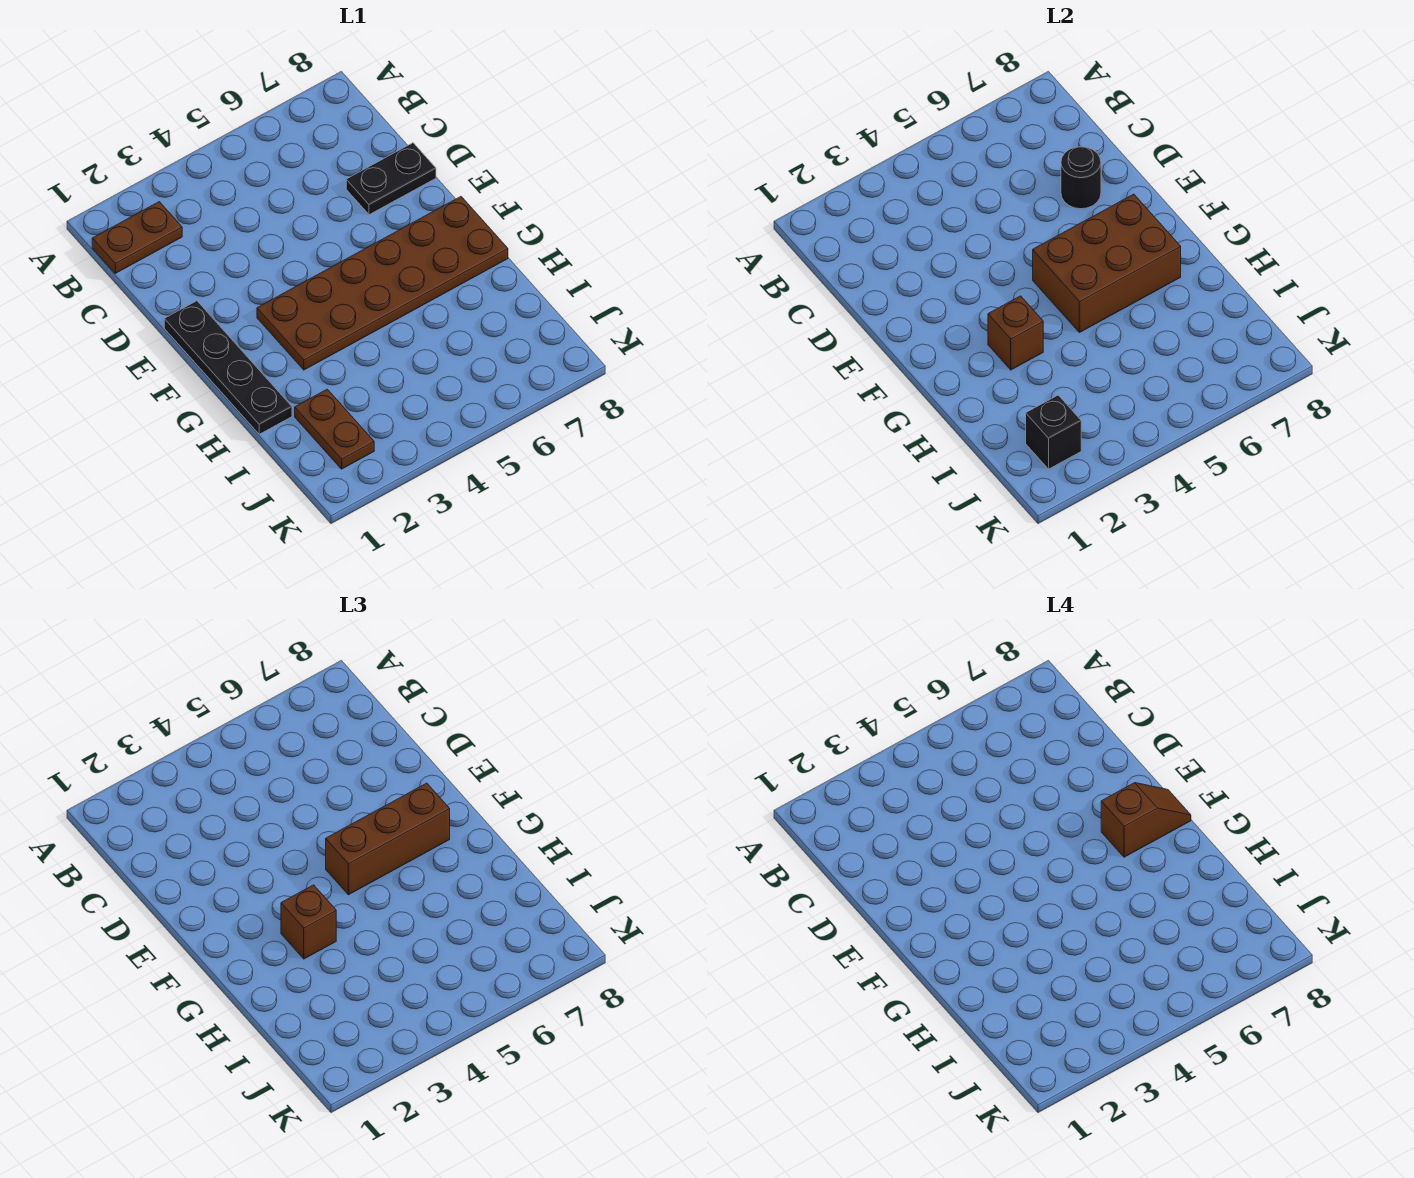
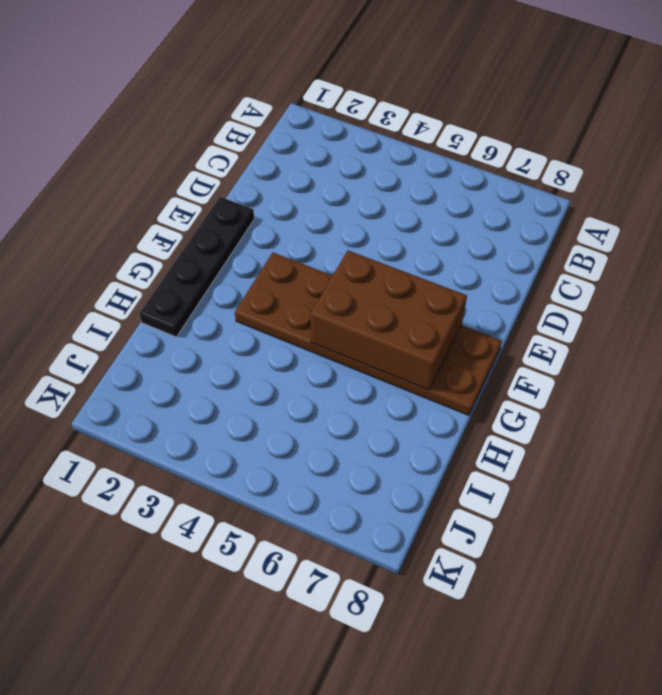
none -> brown 1x2 plate [92,202,182,273]
none -> black 1x2 plate [346,143,436,215]
none -> brown 1x2 plate [295,389,374,469]

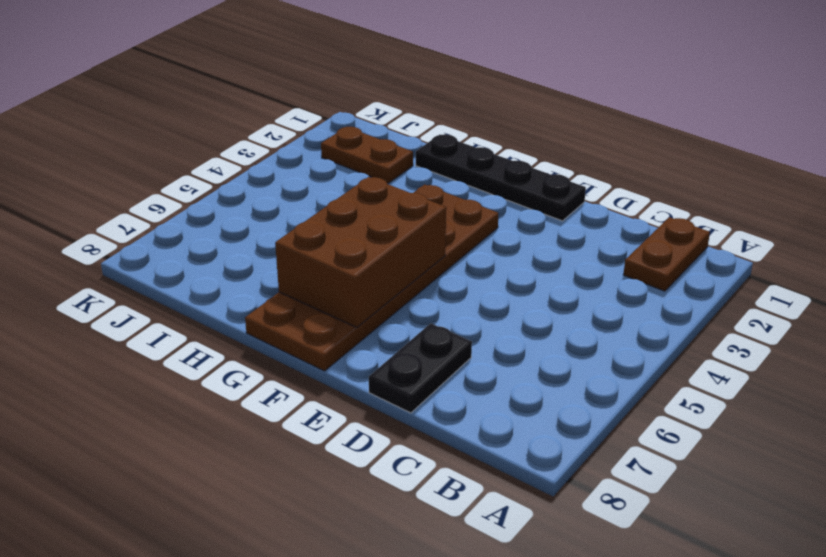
none -> black 1x1 round brick [1061,147,1101,209]
none -> brown 1x1 brick [988,296,1043,370]
none -> black 1x1 brick [1026,395,1081,469]

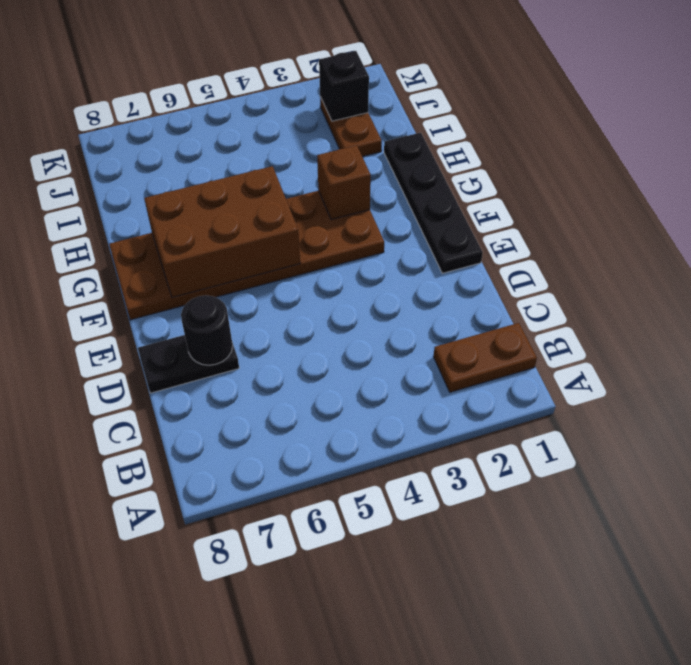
none -> brown 1x3 brick [326,783,450,895]
none -> brown 1x1 brick [281,885,336,959]
none -> brown 1x2 slope [1101,783,1191,857]

